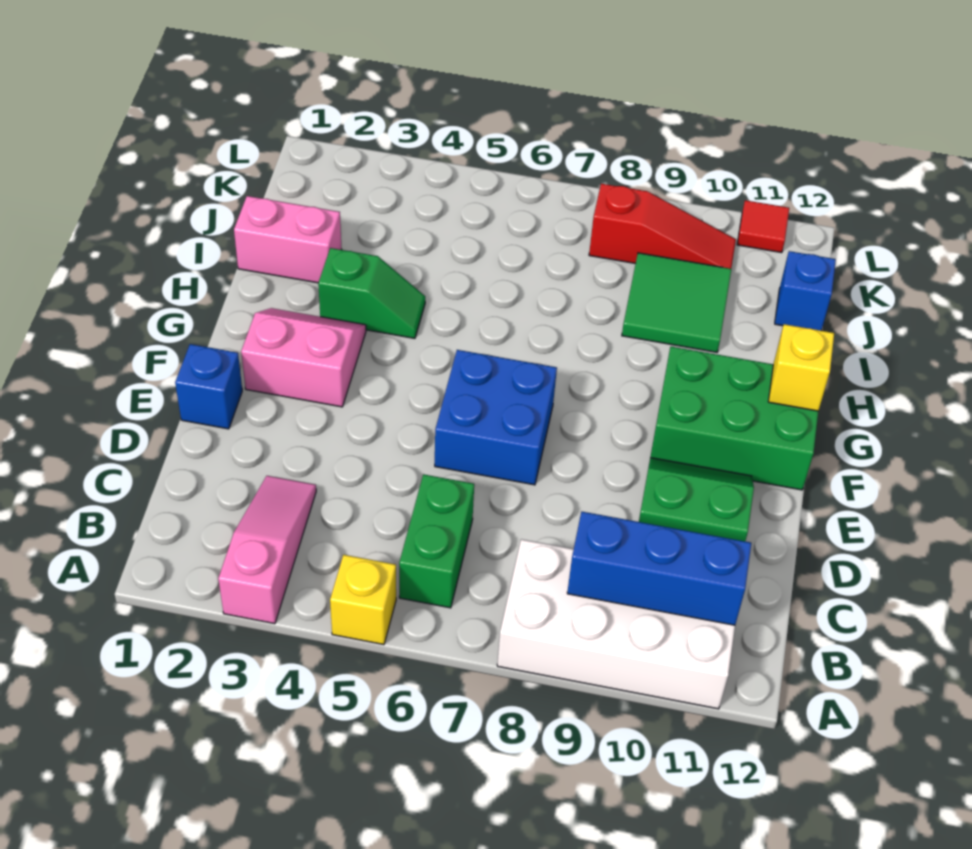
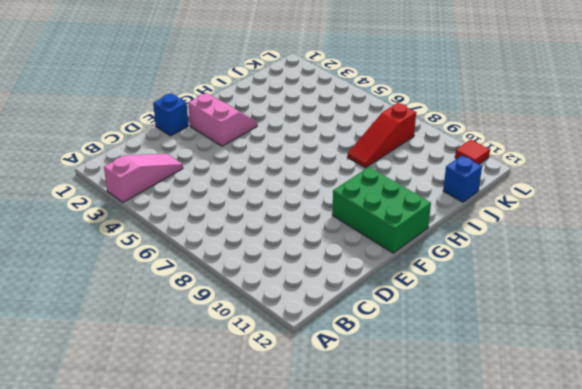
red 1x3 slope [347,103,416,168] -> red 1x3 slope turned to [589,184,736,269]
none -> yellow 1x1 brick [330,555,396,645]
none -> white 2x4 brick [497,539,735,709]
none -> green 1x2 brick [399,474,474,608]

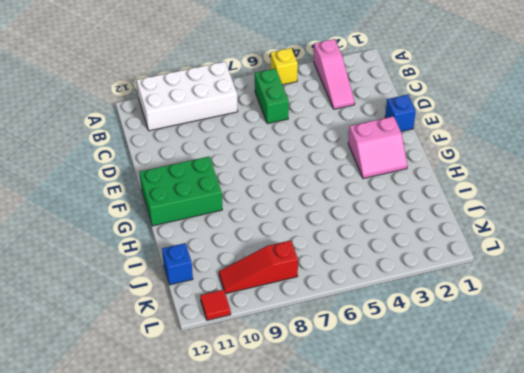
none -> green 2x2 slope [639,458,754,541]
none -> blue 2x2 brick [435,350,557,485]
none -> green 1x2 slope [318,248,425,338]

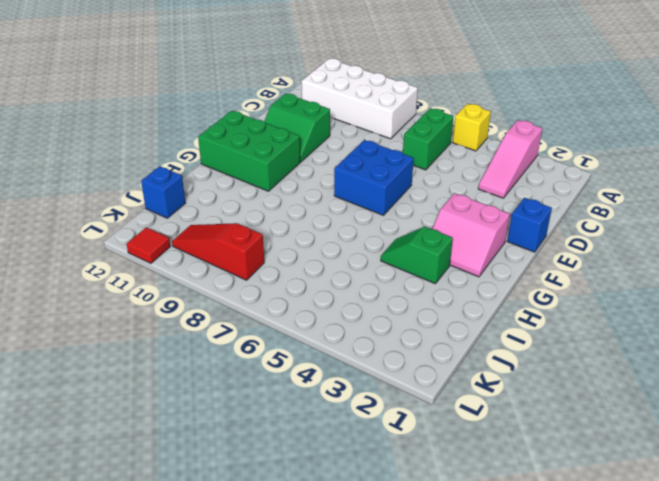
none -> pink 1x2 brick [234,196,342,283]
none -> green 2x2 tile [622,253,731,352]
none -> blue 1x3 brick [567,512,751,625]

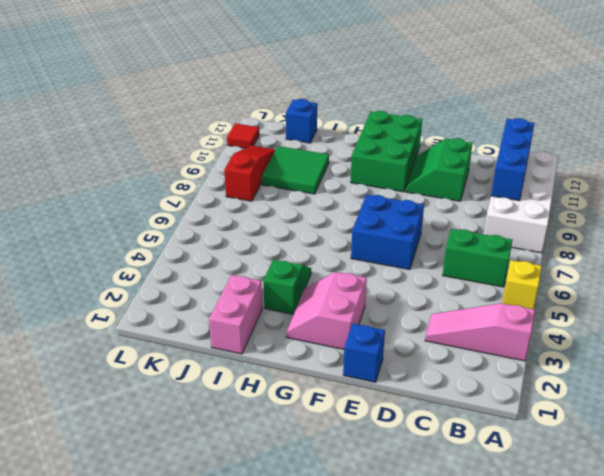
none -> yellow 1x1 brick [768,324,834,411]

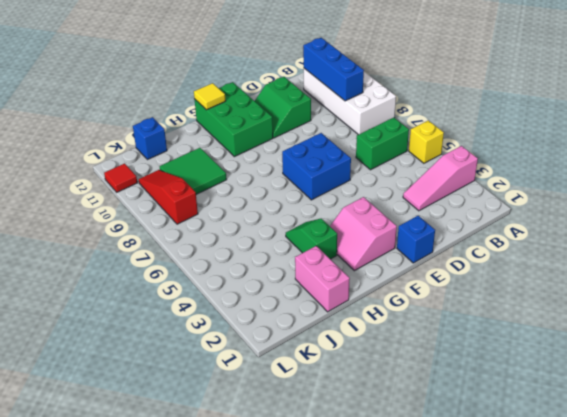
yellow 1x1 tile [194,83,225,110] -> yellow 1x1 brick [768,324,834,411]

